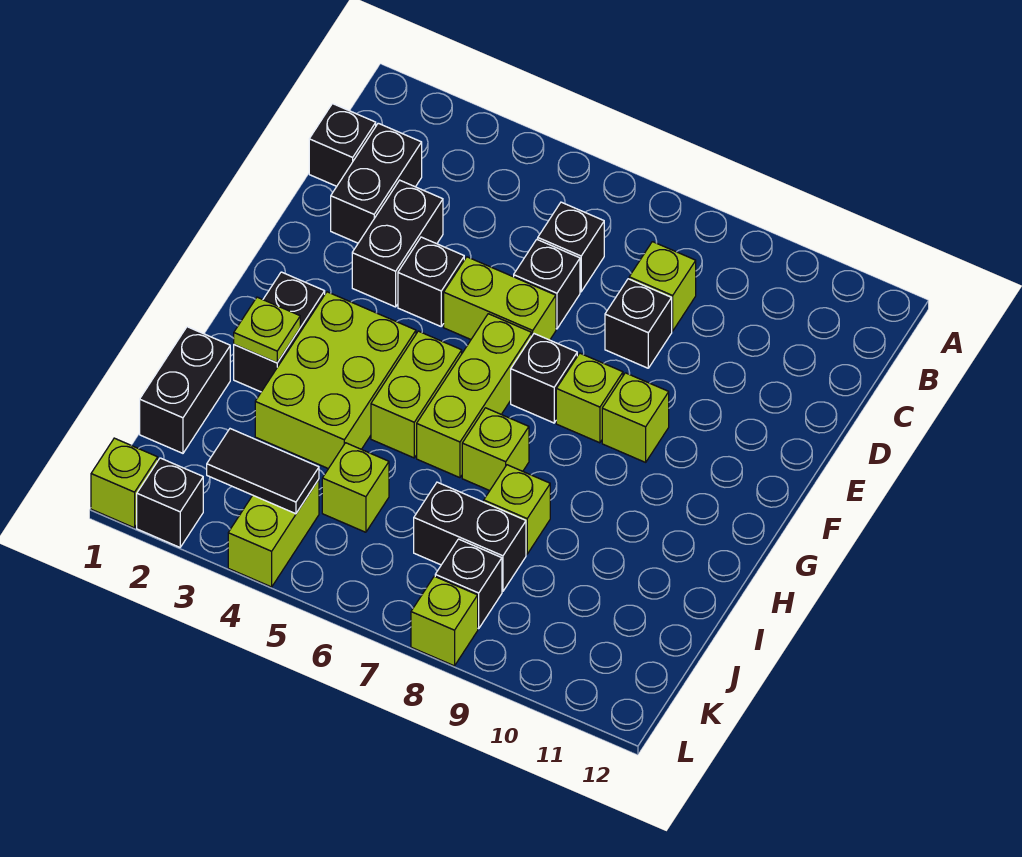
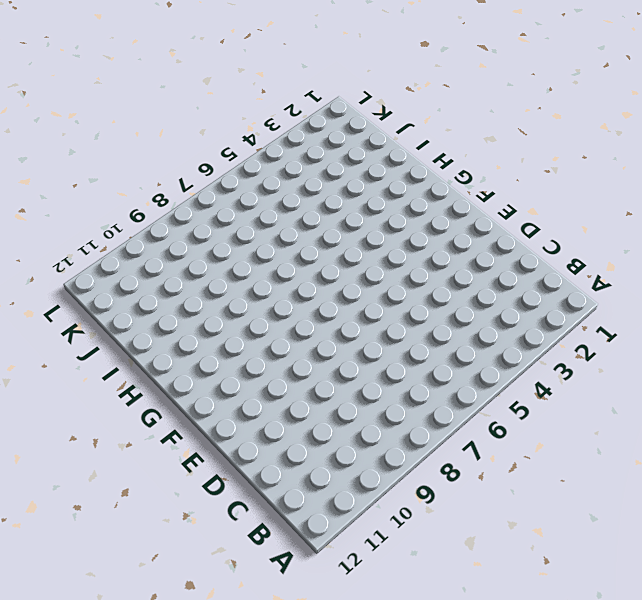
none -> black 1x1 brick [309,104,376,186]
none -> black 1x2 brick [331,123,422,243]
none -> black 1x1 brick [538,202,604,292]

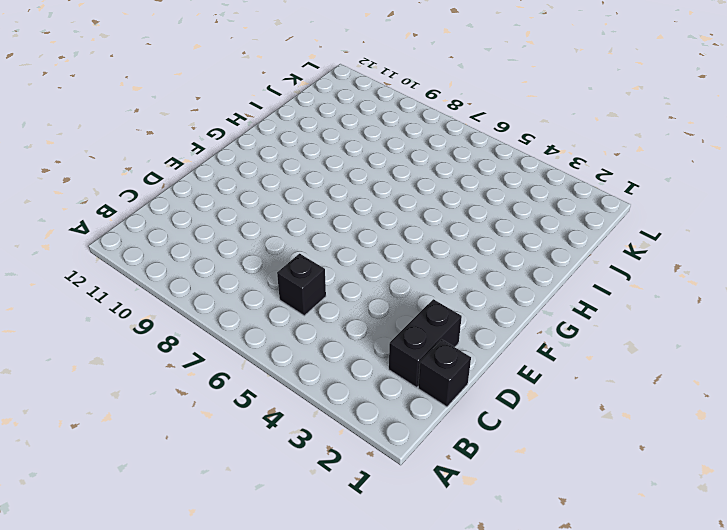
none -> lime 1x1 brick [629,242,696,331]
none -> black 1x2 brick [352,180,443,307]
none -> black 1x1 brick [514,239,580,329]

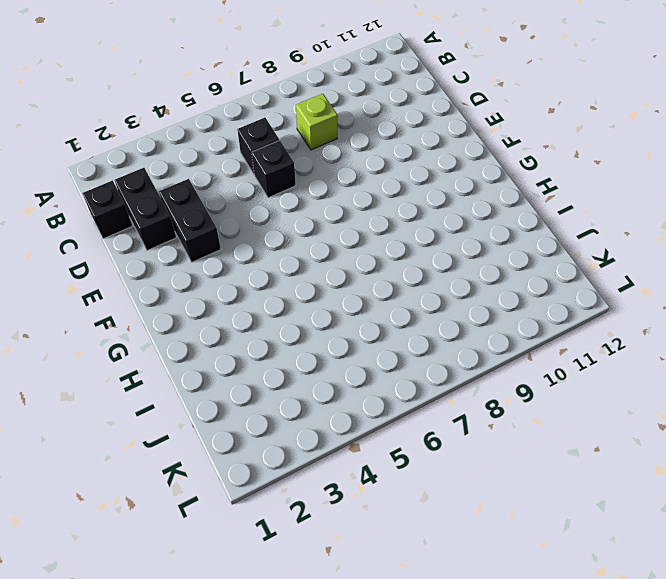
none -> black 1x1 brick [605,279,672,368]
none -> black 1x1 brick [398,237,464,326]
none -> lime 1x2 brick [444,257,556,340]

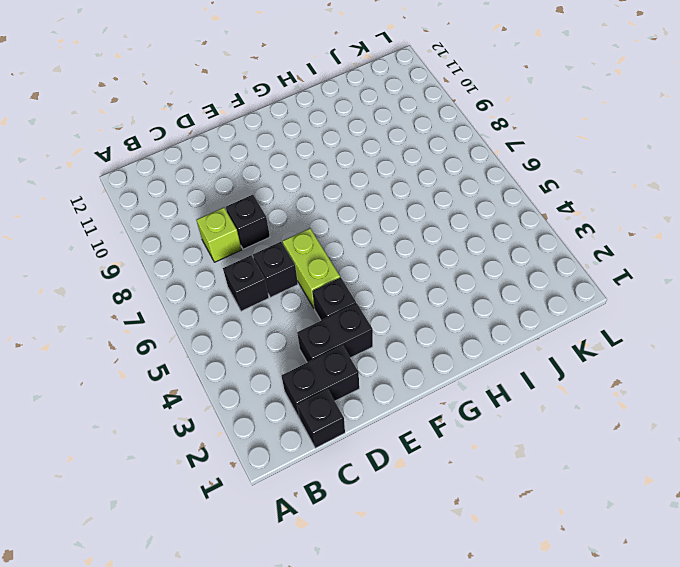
none -> lime 1x3 brick [417,314,532,478]
none -> black 1x1 brick [511,334,577,423]
none -> lime 1x1 brick [556,353,623,443]

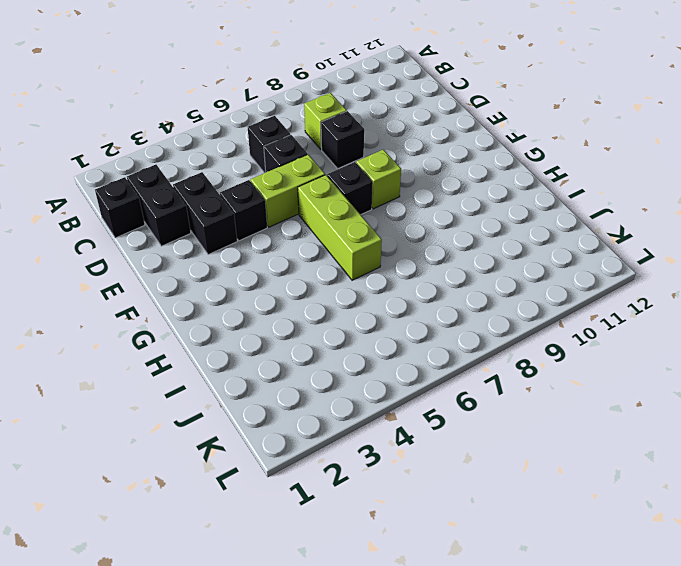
none -> lime 1x1 brick [602,373,669,462]
none -> black 1x2 brick [234,272,325,392]
none -> lime 2x3 brick [255,292,416,469]

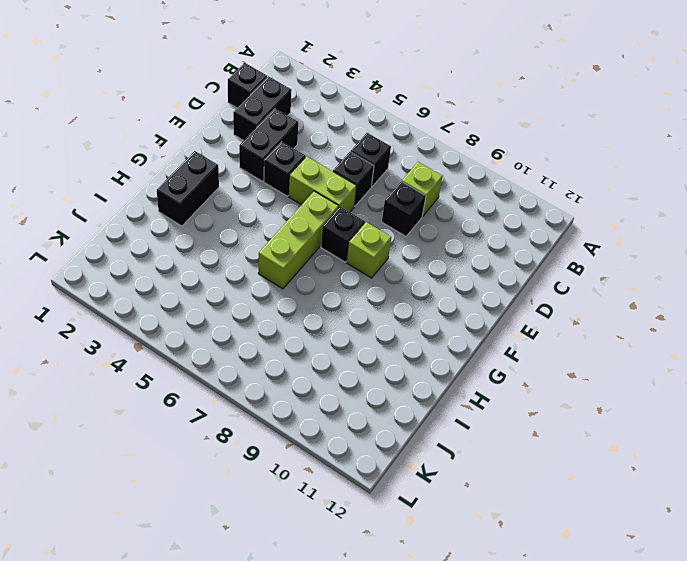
none -> lime 1x1 brick [602,373,669,462]
none -> lime 2x3 brick [255,292,416,469]
none -> lime 1x2 brick [371,331,462,458]

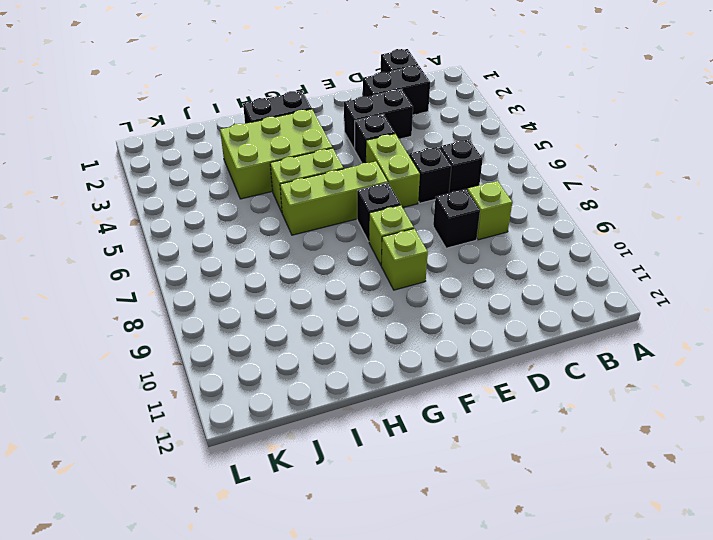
none -> lime 1x1 brick [462,408,529,491]
none -> black 1x2 brick [140,327,230,453]
none -> lime 1x1 brick [484,465,550,554]

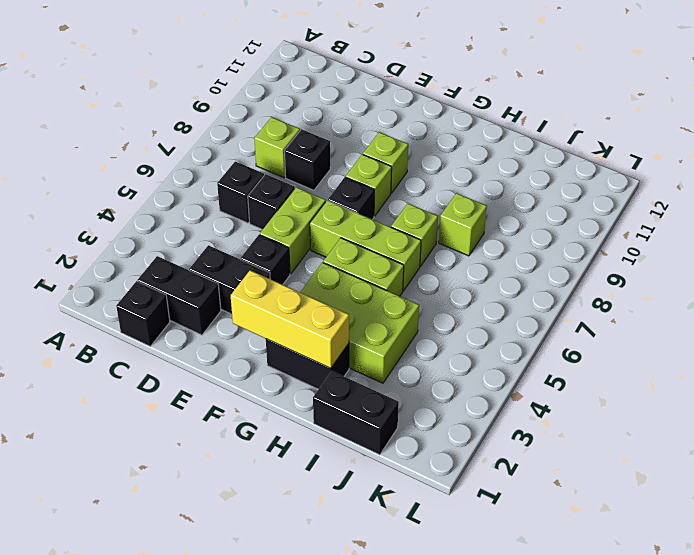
yellow 1x3 brick [231,270,349,368] -> lime 1x1 plate [234,297,300,363]
none -> lime 1x1 brick [322,443,389,532]
none -> black 1x2 brick [414,482,526,591]
none -> lime 1x2 brick [228,480,319,587]

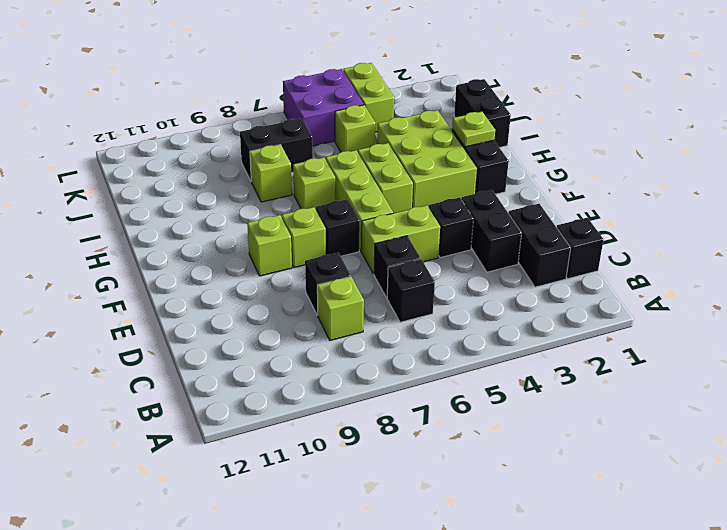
purple 2x2 brick [283,69,364,146] -> none
none -> black 1x1 brick [435,539,502,629]
none -> lime 1x1 brick [91,438,158,528]
none -> black 1x1 brick [137,458,203,547]

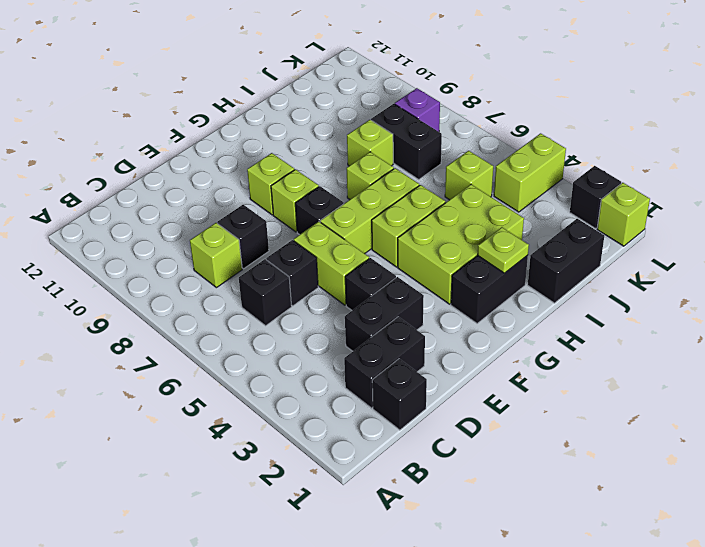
purple 1x1 brick [395,88,440,132] -> black 1x1 brick [435,539,502,629]
none -> lime 1x1 brick [411,576,478,666]
none -> black 1x2 tile [207,429,319,514]

